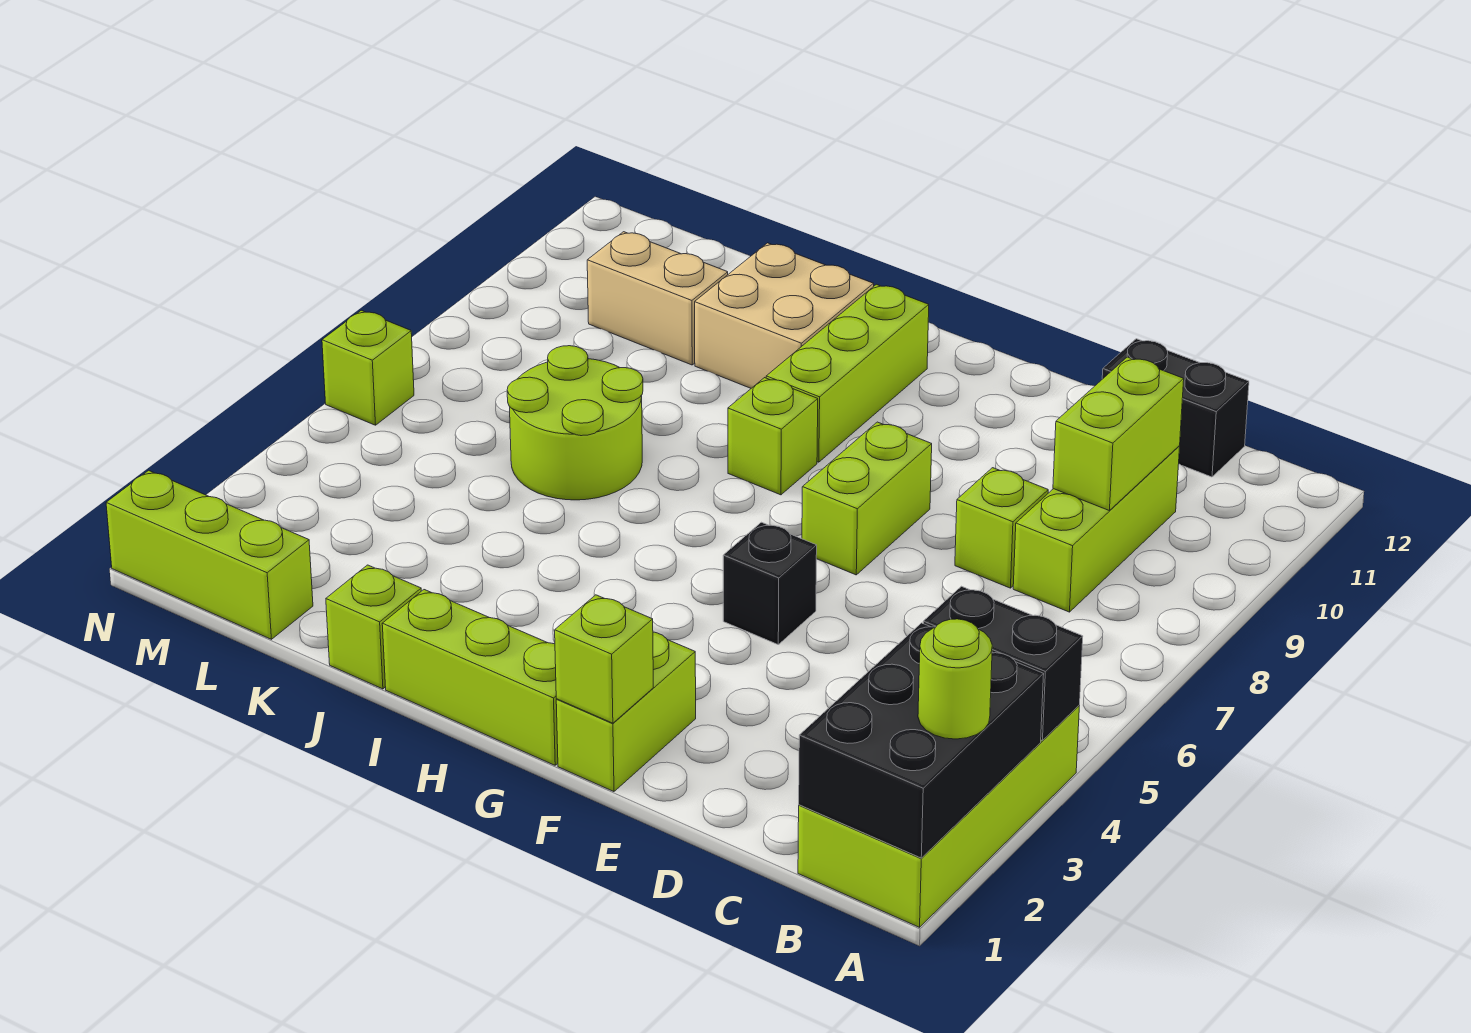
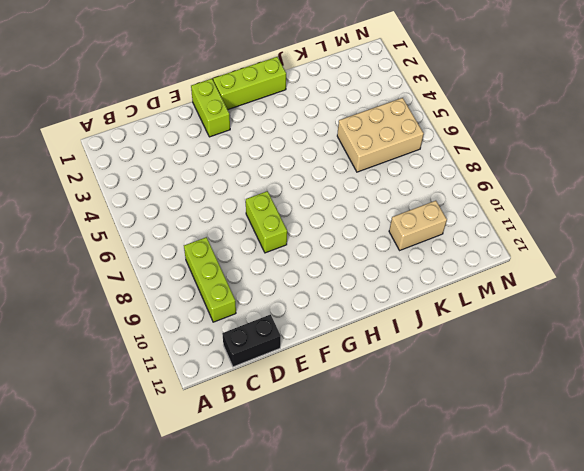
tan 2x3 brick [337,98,424,172] -> lime 2x2 round brick [507,346,643,500]
none -> lime 2x4 brick [798,706,1079,927]
none -> lime 1x1 brick [955,468,1048,588]
none -> black 1x1 brick [723,522,817,644]

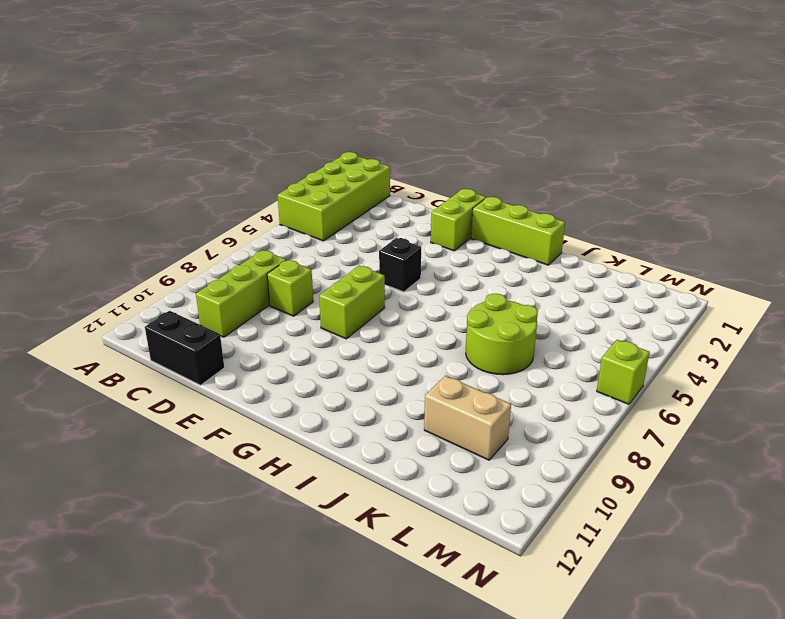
none -> lime 1x1 brick [728,378,818,495]
none -> lime 1x3 brick [766,284,929,462]
none -> tan 2x2 brick [695,243,874,388]

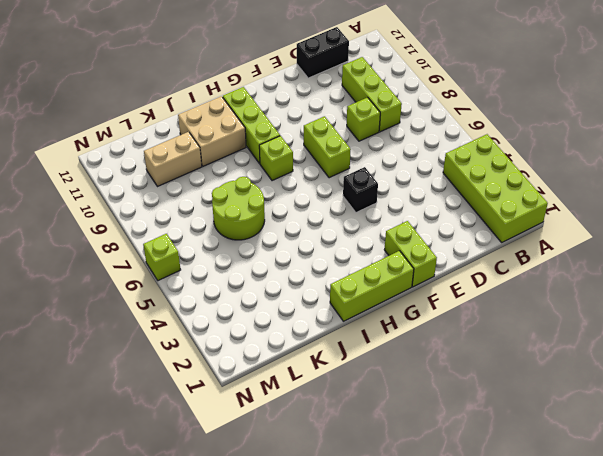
none -> lime 1x1 brick [326,565,421,689]
none -> lime 1x3 brick [106,470,313,639]
none -> black 2x3 brick [799,623,1044,858]

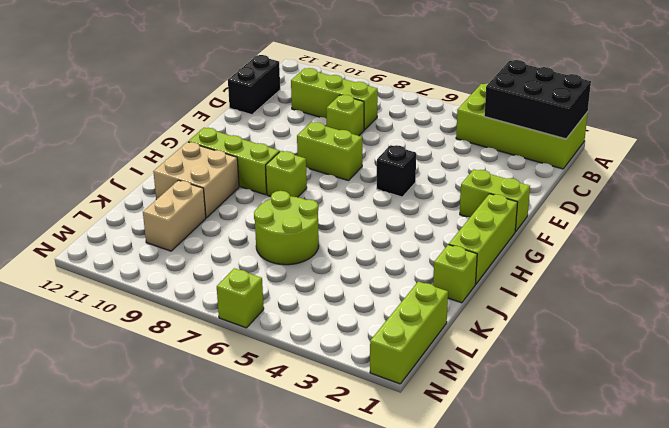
none -> black 1x2 brick [923,586,1083,741]
none -> lime 1x2 brick [1053,357,1184,511]
none -> lime 1x1 brick [555,595,653,723]

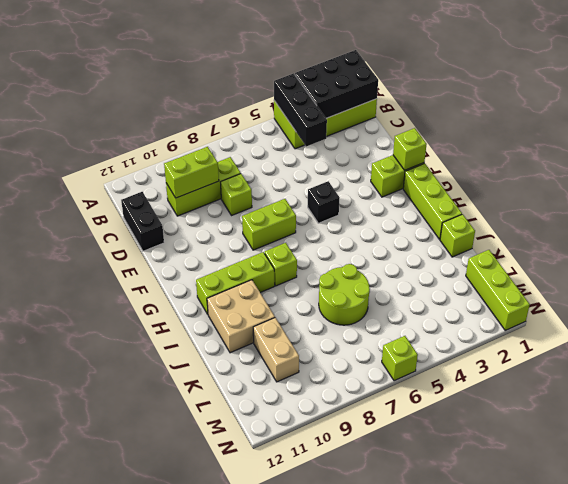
black 1x3 brick [274,73,327,146] -> black 1x2 brick [923,586,1083,741]
none -> lime 1x1 round brick [918,619,992,739]

